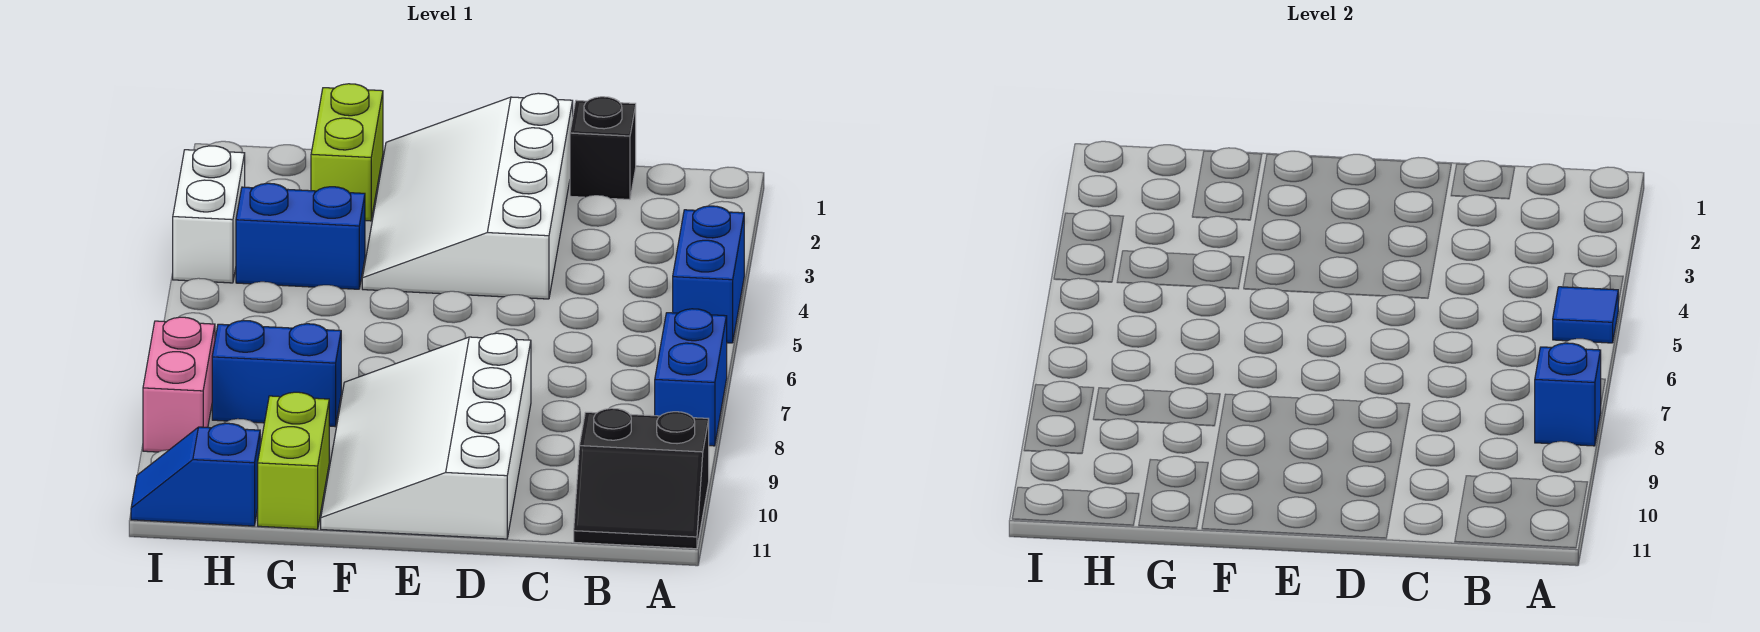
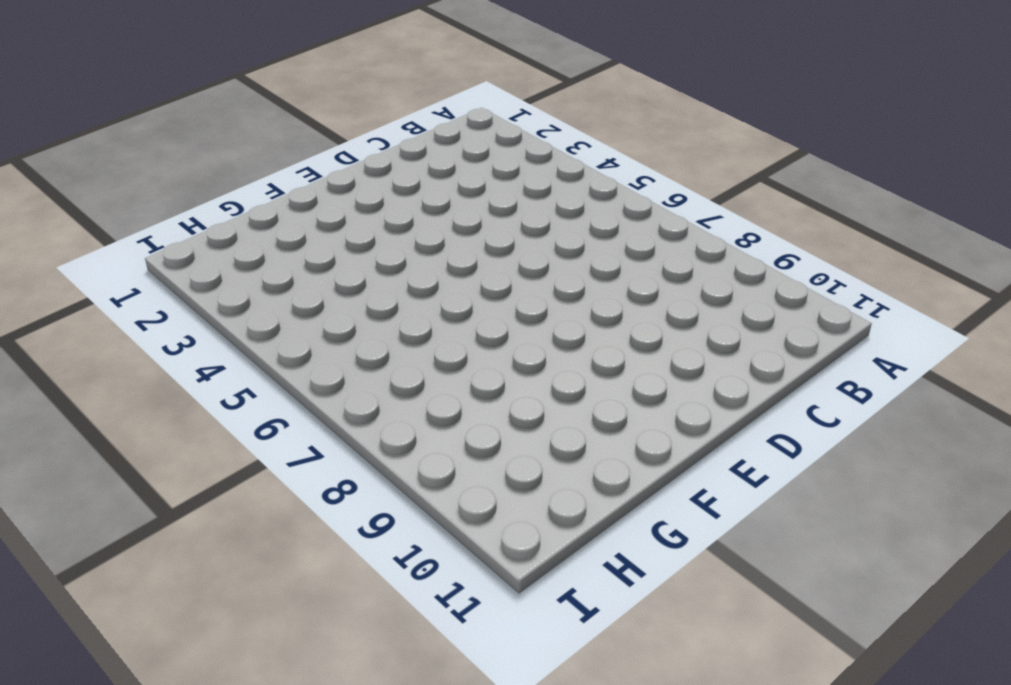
none -> blue 1x2 brick [673,206,744,343]
none -> blue 1x2 brick [655,309,727,446]
none -> black 2x2 slope [574,408,709,549]

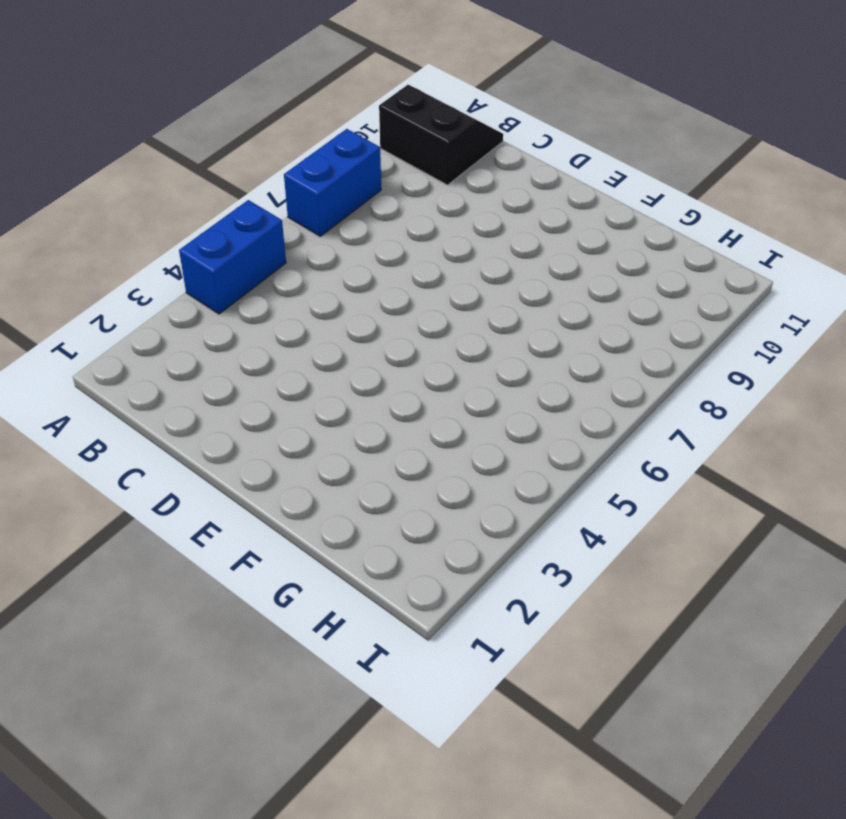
none -> black 1x1 brick [570,97,636,199]
none -> white 3x4 slope [362,93,573,299]
none -> white 3x4 slope [321,333,531,539]

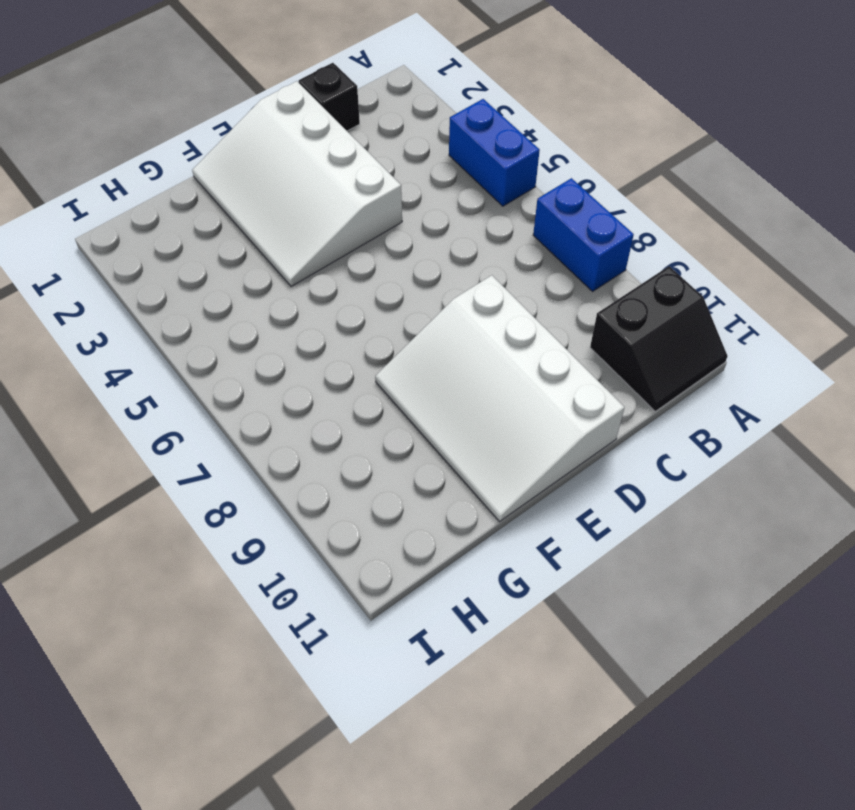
none -> lime 1x2 brick [311,84,383,221]
none -> blue 1x2 brick [236,183,365,289]
none -> blue 1x2 brick [212,320,341,426]

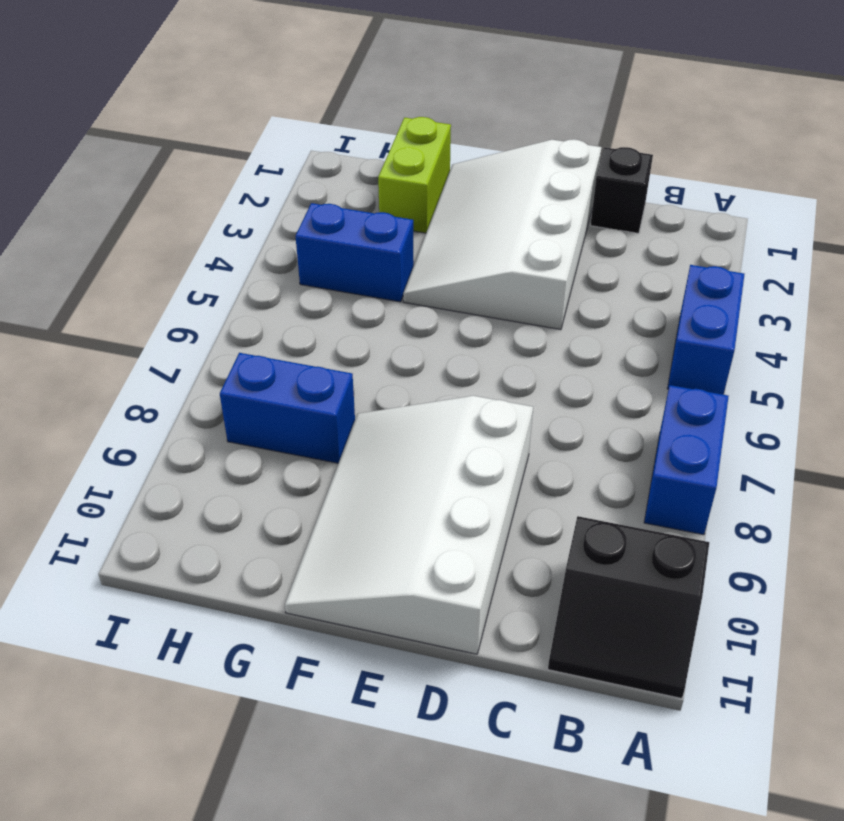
none -> lime 1x2 brick [258,392,329,529]
none -> blue 1x2 slope [131,423,260,526]
none -> white 1x2 brick [173,146,245,283]

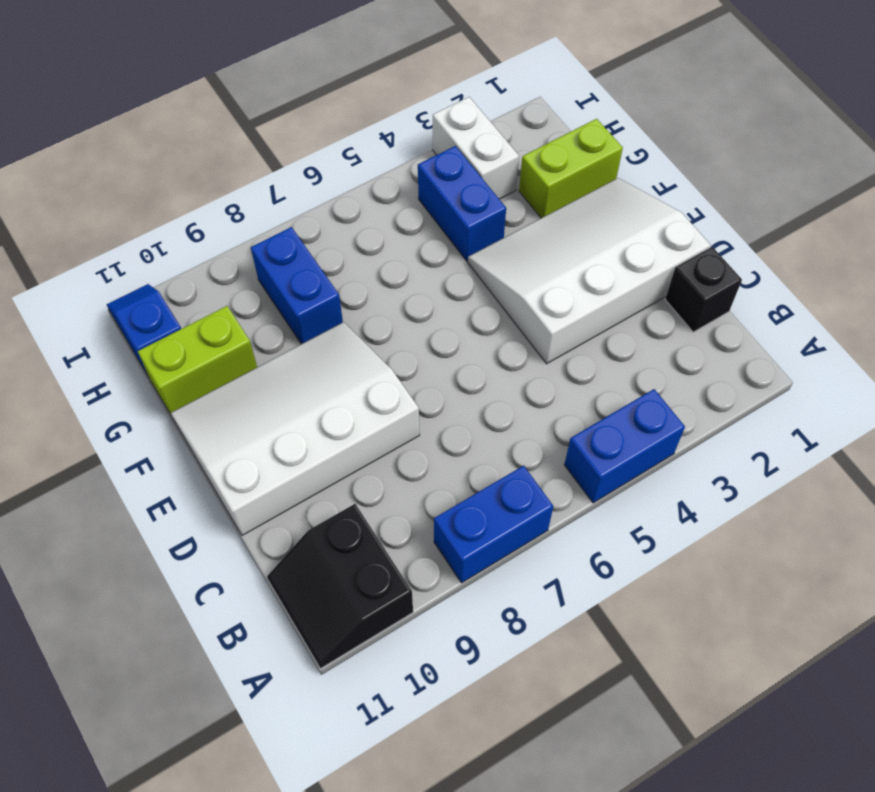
white 1x2 brick [433,97,519,199] -> white 1x2 brick turned to [173,146,245,283]
none -> pink 1x2 brick [143,317,215,452]
none -> blue 1x1 tile [1553,287,1618,343]
none -> blue 1x1 brick [1535,343,1601,446]

